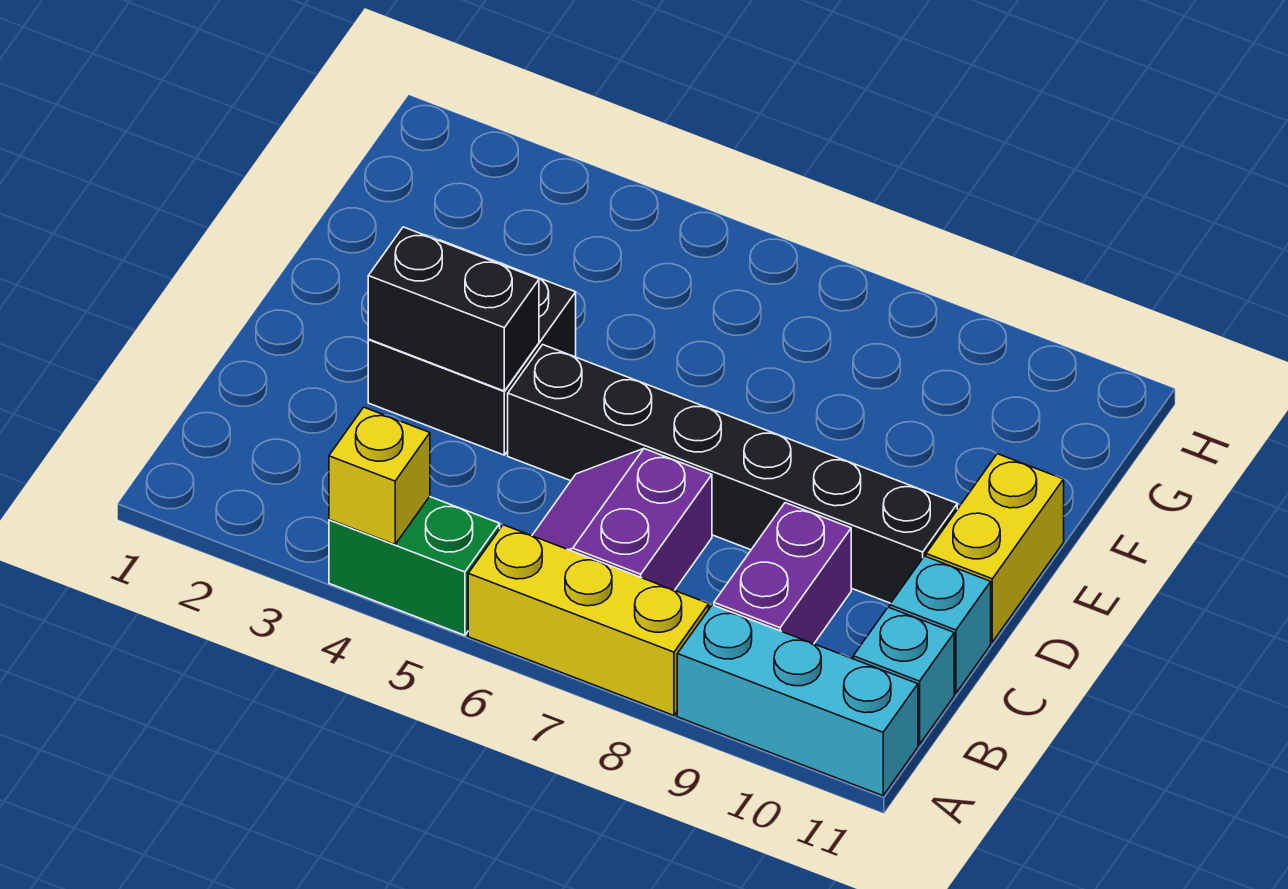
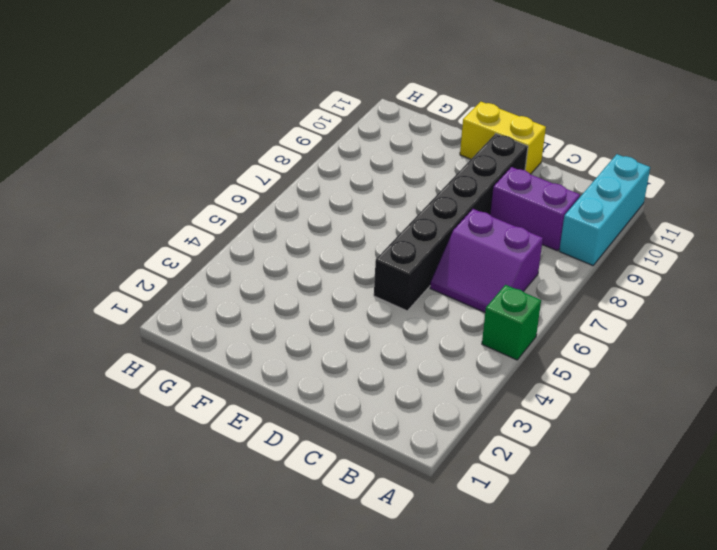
green 1x1 brick [482,285,541,360] -> green 1x2 brick [329,497,500,635]
none -> yellow 1x3 brick [468,525,709,716]
none -> cyan 1x1 brick [853,607,954,745]
none -> cyan 1x1 brick [890,556,991,693]

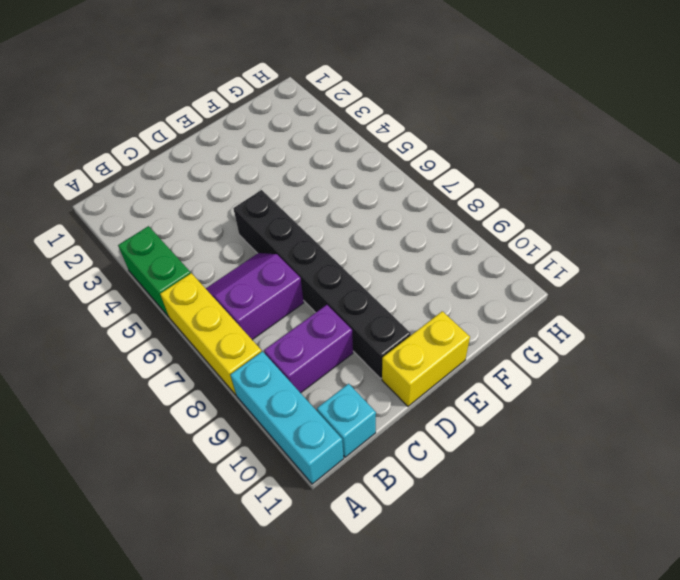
none -> cyan 1x1 brick [890,556,991,693]
none -> black 2x2 brick [368,240,576,455]
none -> yellow 1x1 brick [329,407,430,544]

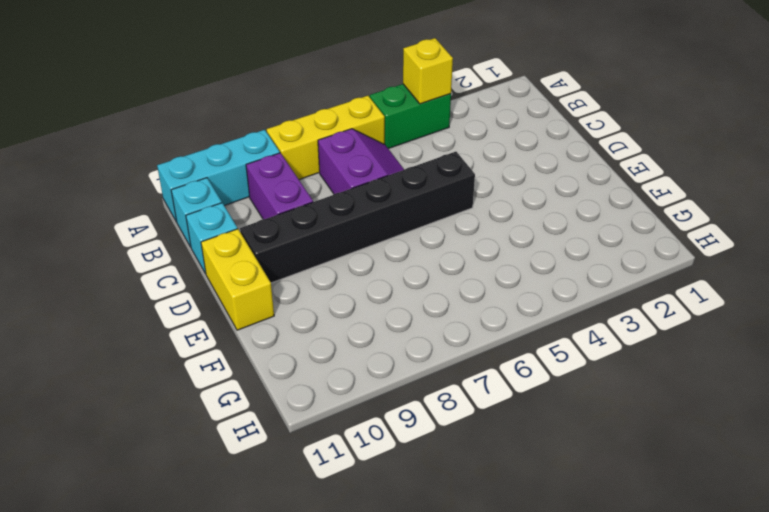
none -> black 2x2 brick [368,240,576,455]
none -> black 1x2 brick [368,227,539,391]

